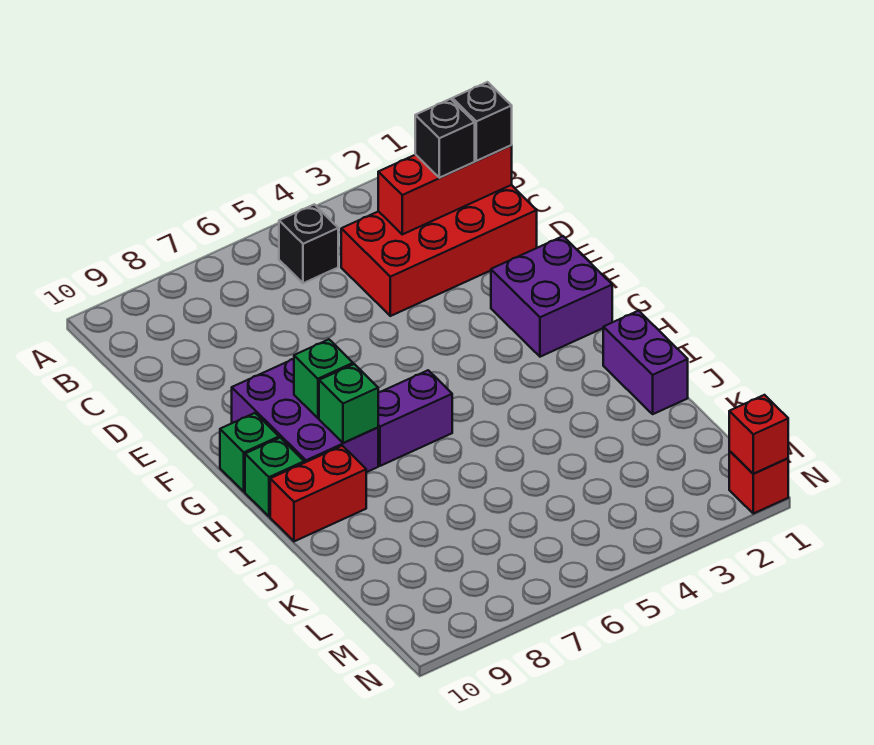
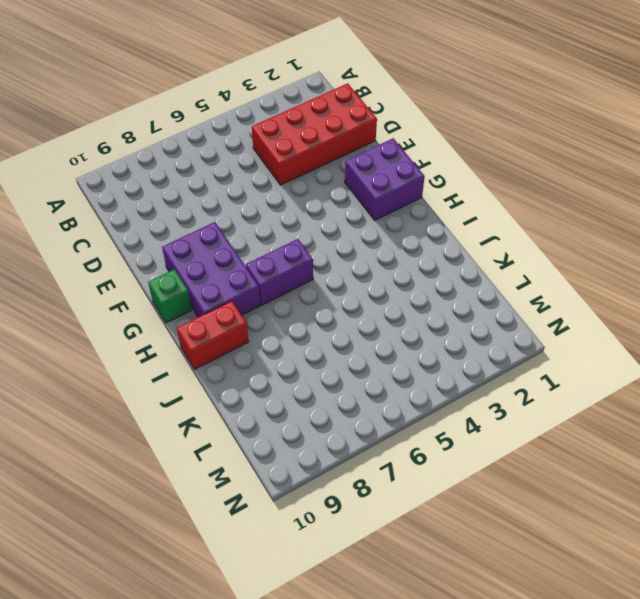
none -> black 1x1 brick [279,204,338,283]
none -> green 1x1 brick [245,438,304,517]
none -> purple 1x2 brick [603,311,688,414]

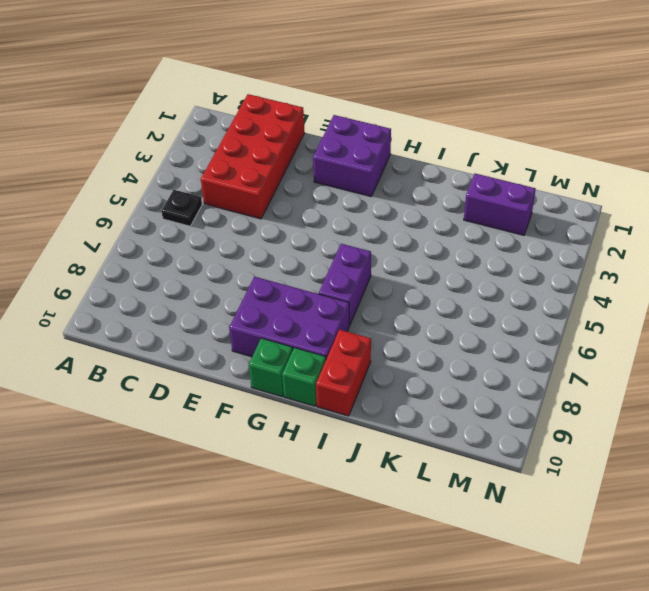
black 1x1 plate [161,190,202,226] -> black 1x1 brick [279,204,338,283]
purple 1x2 brick [464,174,536,235] -> purple 1x2 brick moved to [603,311,688,414]
none -> red 1x1 brick [729,451,788,514]
none -> red 1x3 brick [378,145,512,234]
none -> green 1x1 brick [294,339,353,418]

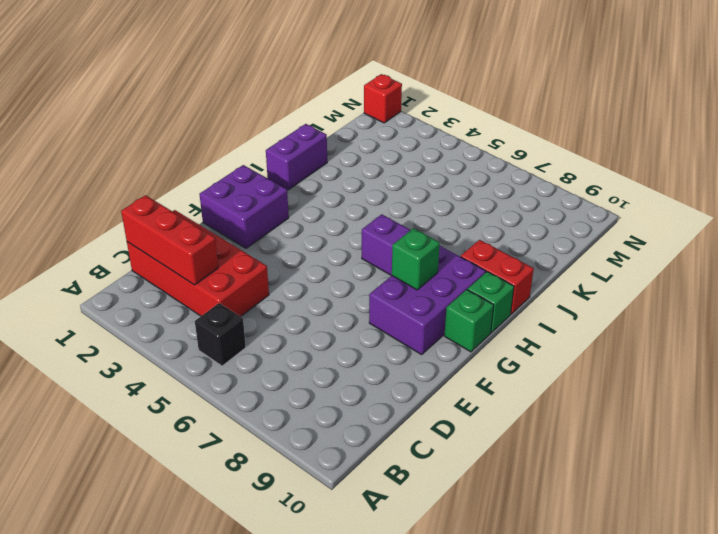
none -> green 1x1 brick [319,364,378,443]
none -> red 1x1 brick [729,395,788,474]
none -> black 1x1 brick [452,82,512,161]

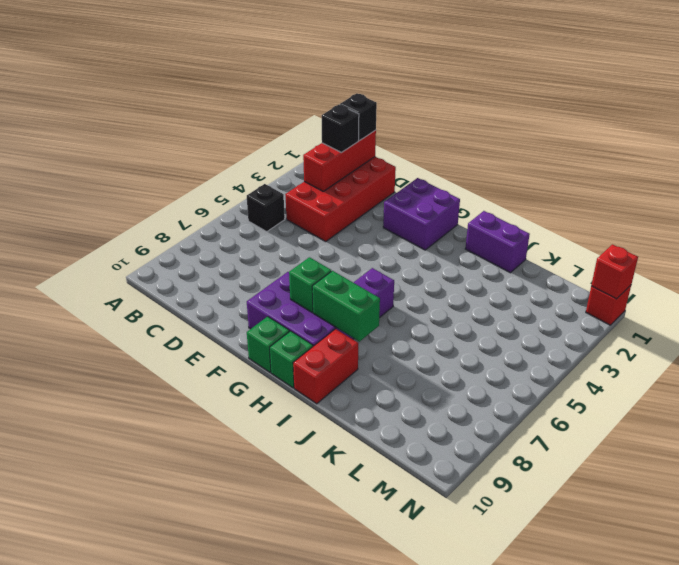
green 1x2 brick [312,271,380,342] -> green 1x1 brick [319,364,378,443]

